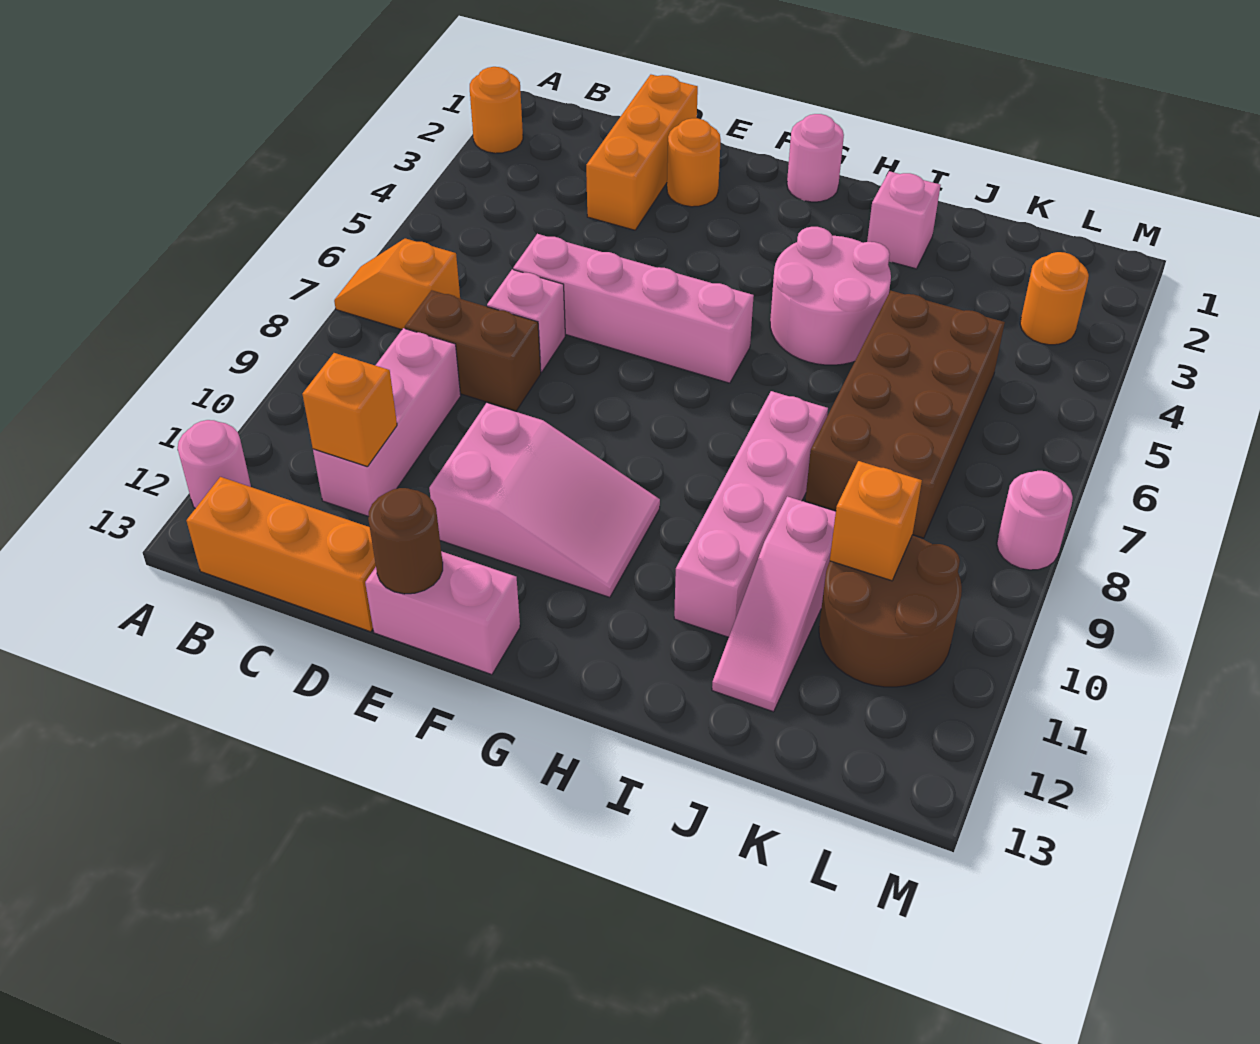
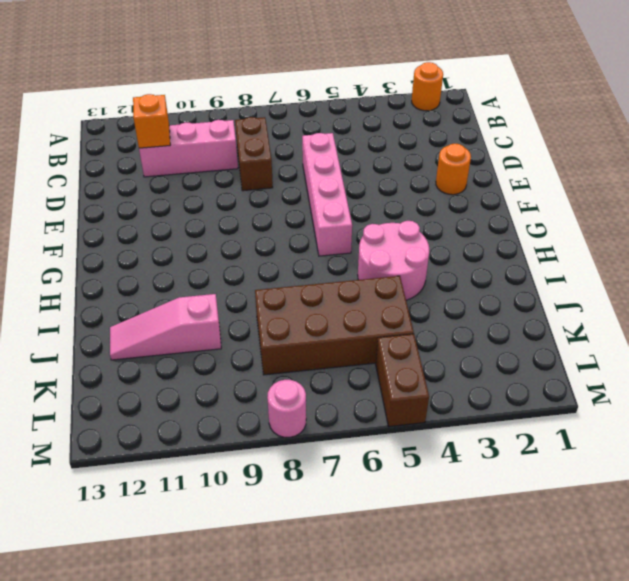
brown 1x2 brick [376,334,429,427] -> none
none -> orange 1x2 slope [334,238,460,330]
none -> pink 1x1 round brick [178,420,251,508]
none -> orange 1x3 brick [186,477,376,632]

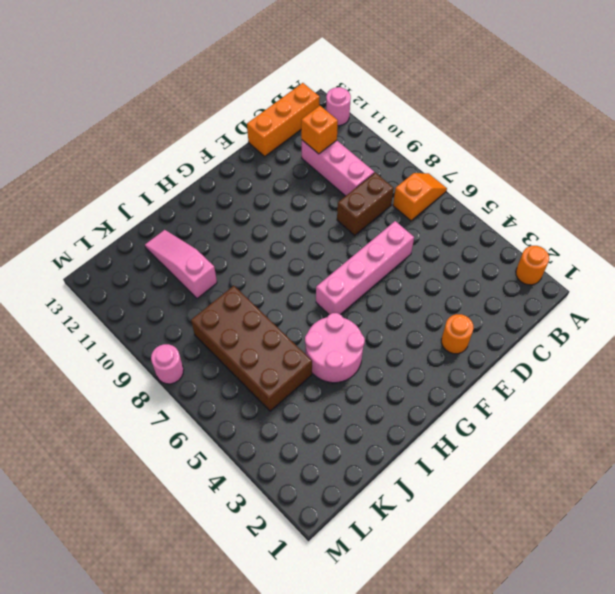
none -> orange 1x3 brick [586,75,698,230]
none -> pink 1x1 brick [487,269,565,372]
none -> pink 2x3 slope [429,403,660,597]

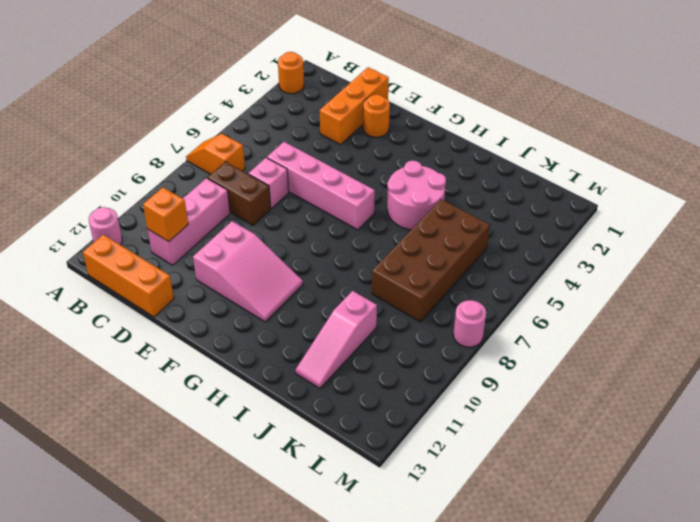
none -> pink 1x2 brick [365,551,520,675]
none -> pink 1x1 round brick [787,114,844,202]
none -> pink 1x1 brick [867,171,941,269]

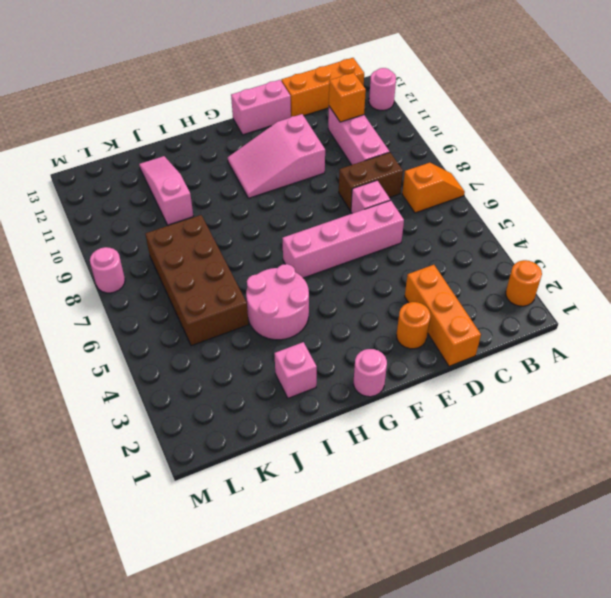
none -> pink 1x4 brick [674,391,828,637]
none -> brown 2x2 round brick [819,535,962,687]
none -> orange 1x1 round brick [1020,252,1089,345]

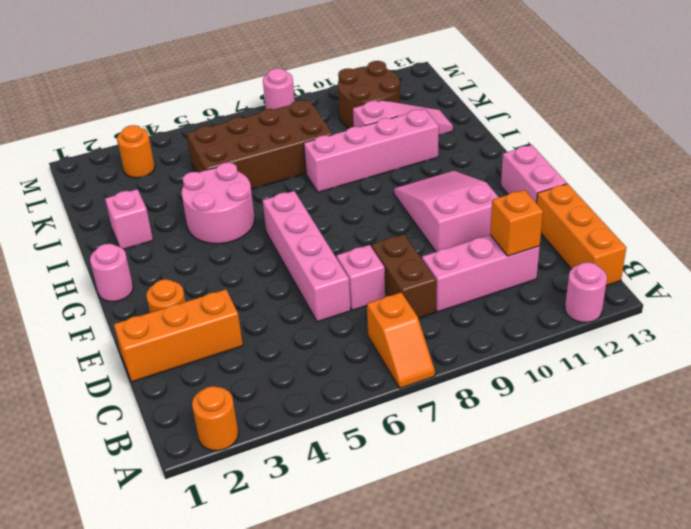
none -> brown 1x1 round brick [368,488,443,594]
none -> orange 1x1 brick [830,461,922,581]

